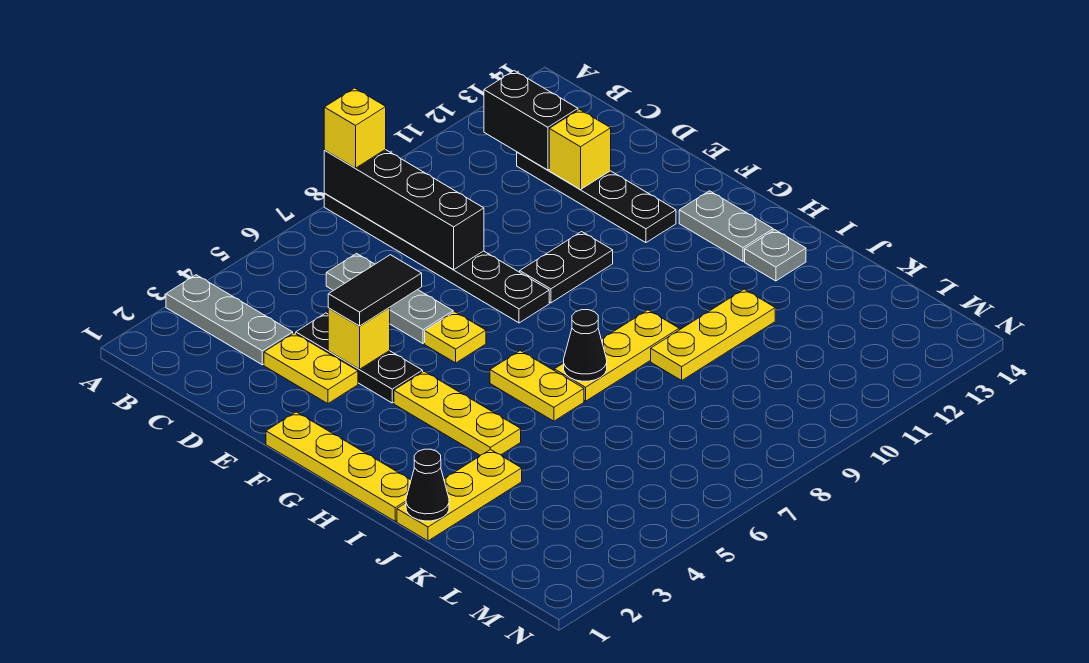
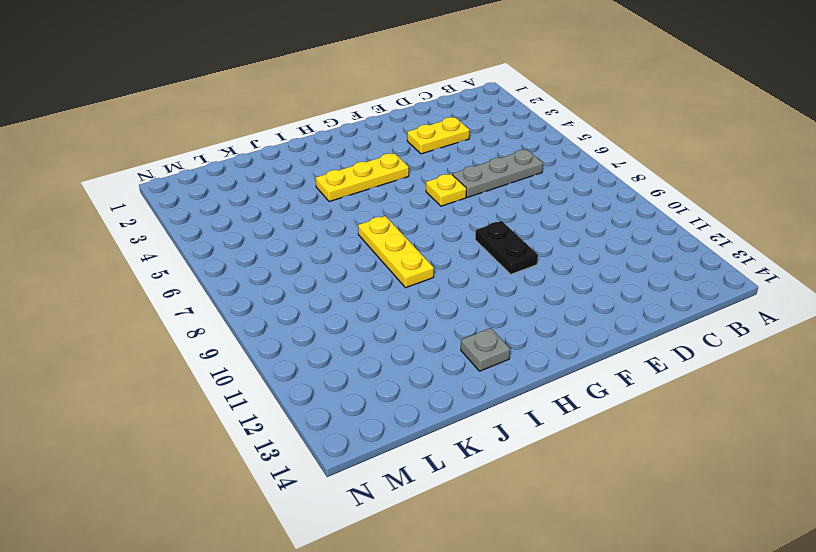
none -> grey 1x3 plate [166,275,293,365]
none -> black 1x6 plate [324,194,549,323]
none -> black 1x4 plate [517,152,676,243]

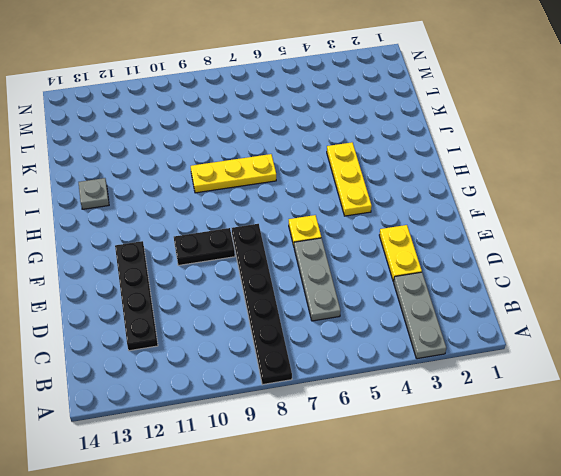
none -> black 1x3 plate [296,313,423,403]
none -> yellow 1x4 plate [266,412,411,521]
none -> grey 1x2 plate [679,191,773,261]

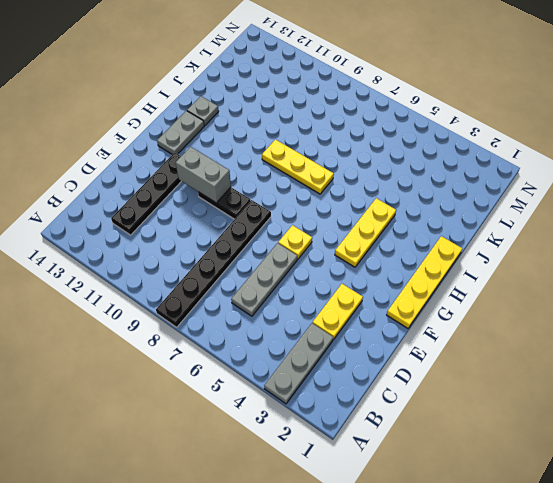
grey 1x2 brick [176,147,231,203] -> none
none -> black 1x3 plate [296,313,423,403]
none -> yellow 1x2 plate [490,351,584,421]
none -> yellow 1x3 plate [397,449,522,541]

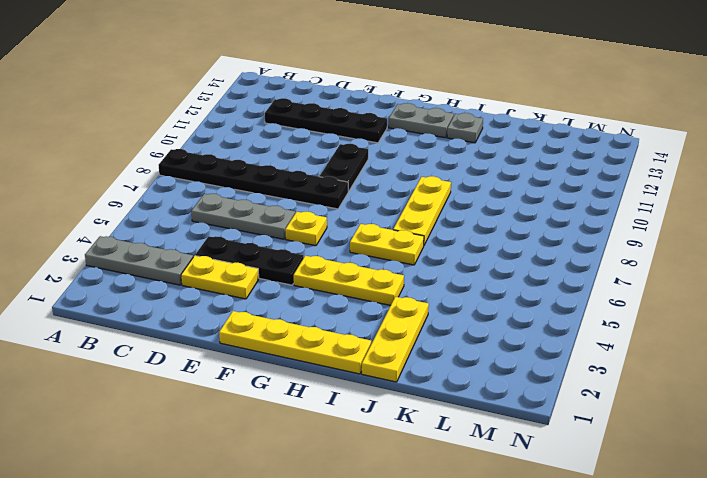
none -> yellow 1x3 plate [651,289,775,380]
none -> black 1x4 brick [324,150,484,269]
none -> black 1x2 brick [484,71,578,170]

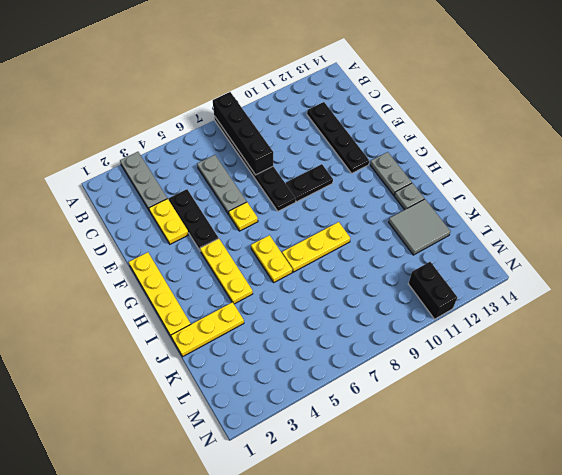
grey 2x2 tile [389,199,450,255] -> none
black 1x2 brick [408,262,457,319] -> black 1x2 brick moved to [484,71,578,170]
none -> yellow 1x3 plate [651,289,775,380]
none -> yellow 1x1 brick [549,109,611,189]
none -> yellow 1x1 brick [328,308,390,369]

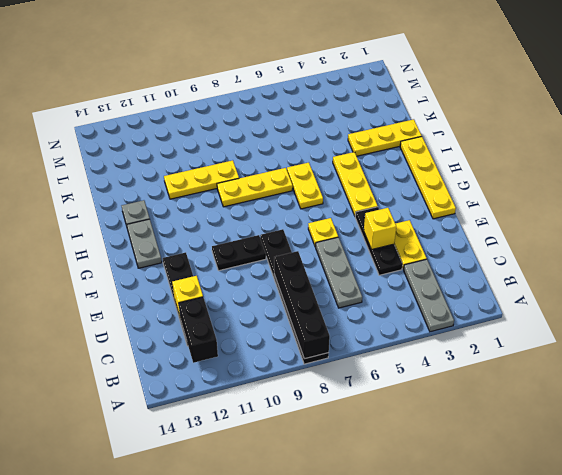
none -> black 1x1 cone [564,310,607,381]
none -> black 1x1 cone [406,449,449,521]
none -> yellow 1x1 brick [324,88,386,168]

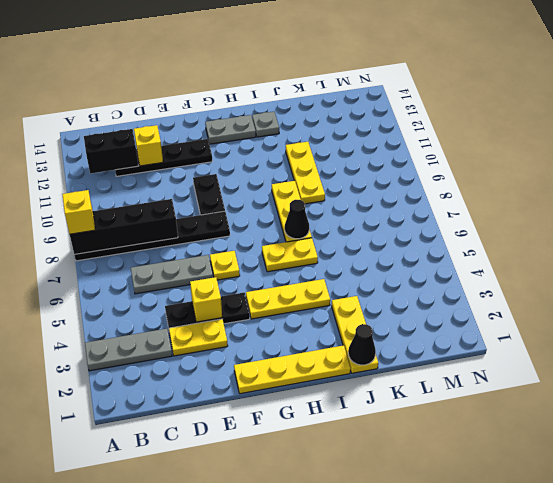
none -> black 1x2 tile [328,255,422,326]

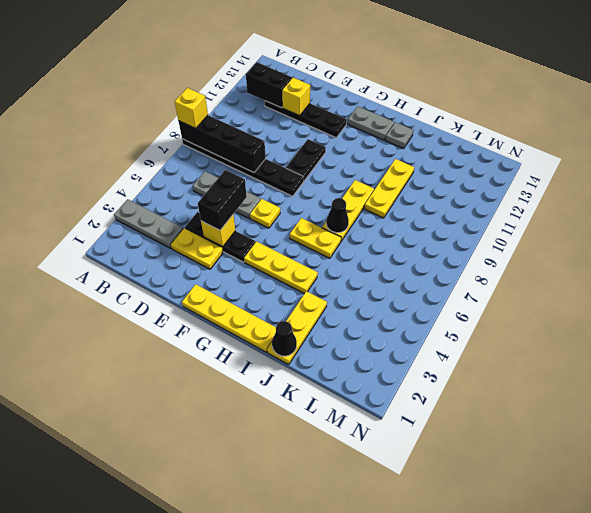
black 1x2 brick [198,170,247,230] -> black 1x2 tile [328,255,422,326]

